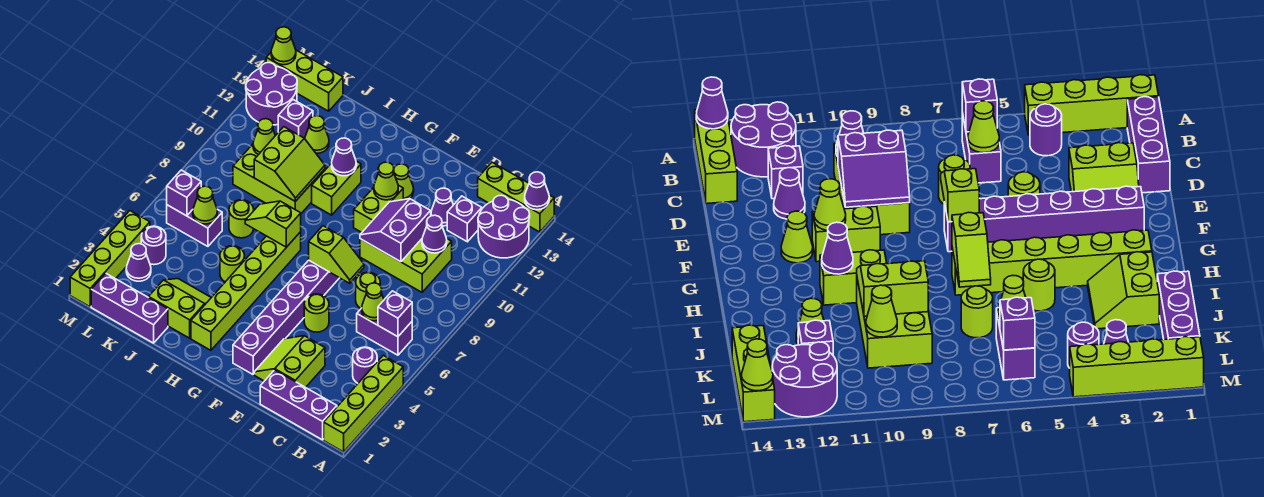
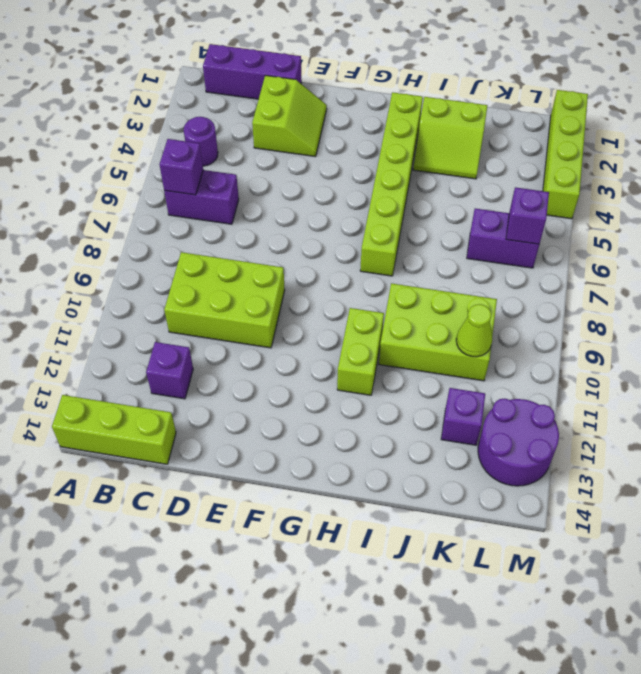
none -> lime 1x4 brick [324,355,403,452]
none -> purple 2x2 round brick [478,195,530,258]
none -> lime 1x1 round brick [356,272,380,308]
none -> purple 1x1 cone [431,188,453,226]

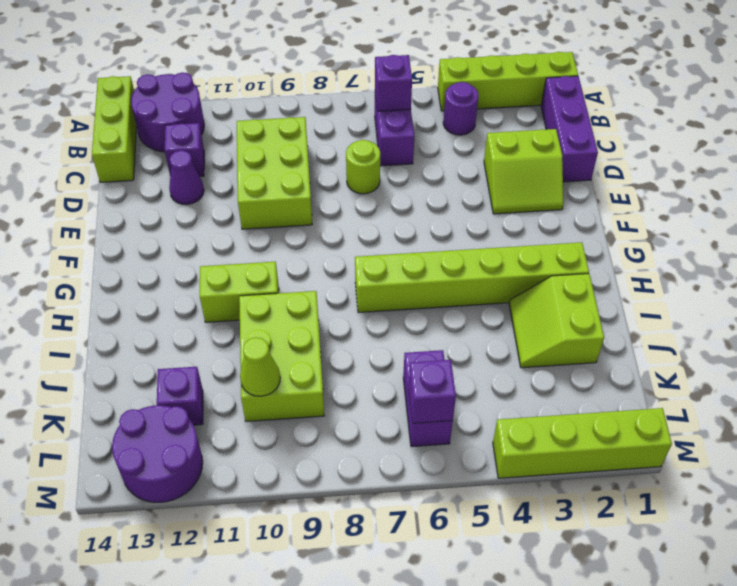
none -> lime 1x1 round brick [304,294,329,332]
none -> purple 1x6 brick [233,260,339,374]
none -> lime 1x2 brick [354,185,403,232]
none -> lime 1x1 cone [394,164,414,200]

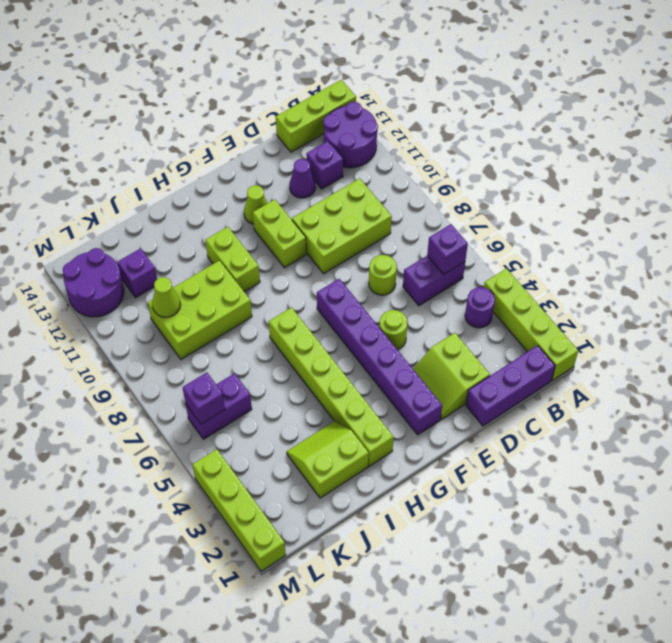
none -> lime 1x1 round brick [220,246,245,282]
none -> purple 1x3 brick [91,273,168,343]
none -> lime 1x1 round brick [229,200,254,238]
none -> lime 1x1 cone [305,116,329,153]

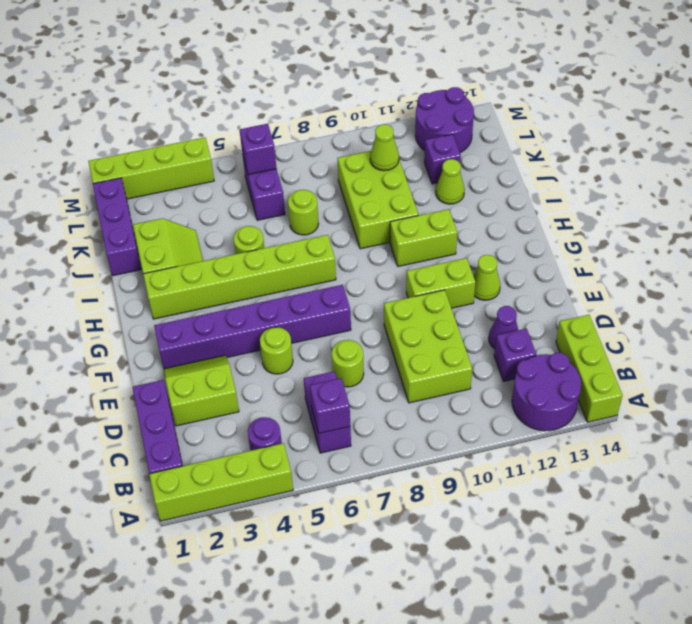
none -> lime 1x3 brick [266,50,343,111]
none -> purple 1x1 cone [126,244,151,281]
none -> purple 1x1 round brick [141,226,166,265]
none -> purple 1x1 cone [525,172,549,210]

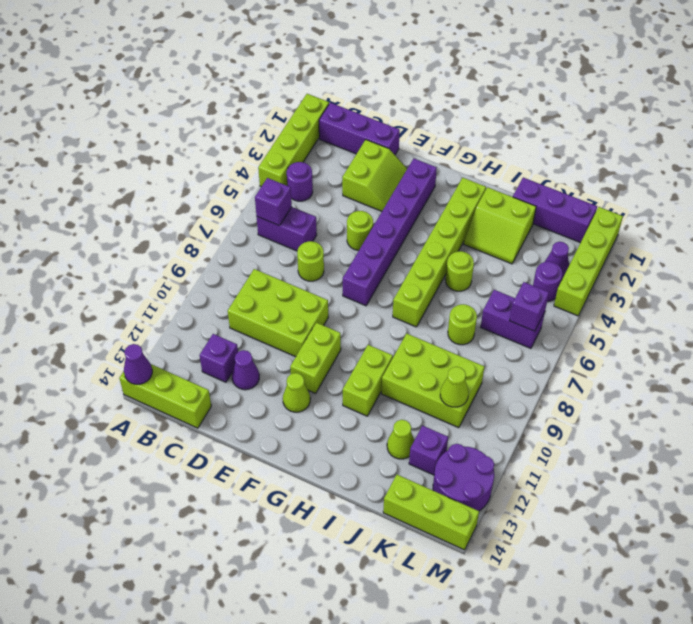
none -> purple 2x2 round brick [478,195,530,258]
none -> lime 1x1 cone [362,283,384,321]
none -> purple 1x1 cone [422,215,447,253]
none -> purple 2x2 slope [360,199,431,262]

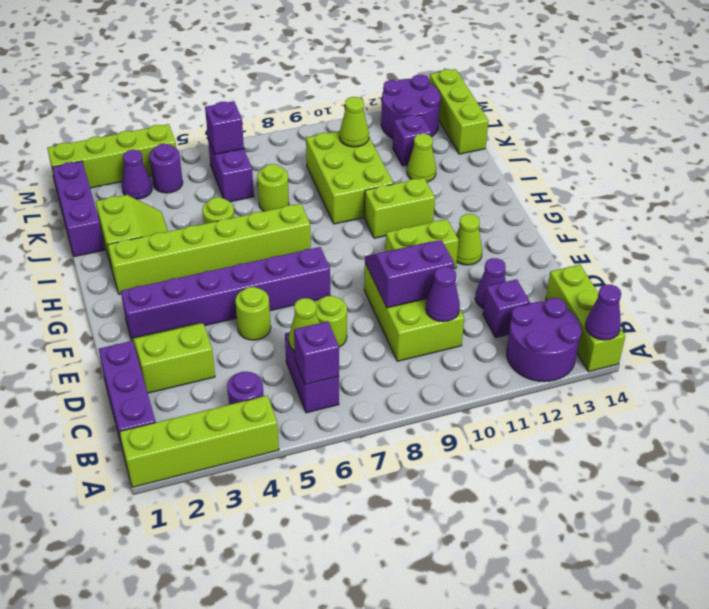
none -> lime 1x2 slope [309,226,364,283]
none -> lime 1x1 cone [374,162,398,200]
none -> lime 1x2 slope [245,201,301,247]
none -> purple 1x1 cone [332,138,356,176]

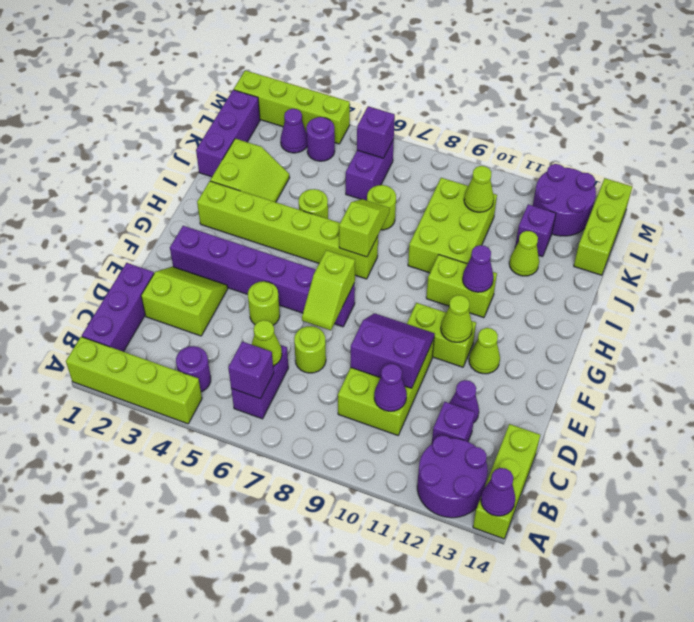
none -> lime 2x2 slope [254,127,325,201]
none -> lime 1x1 cone [193,186,217,224]
none -> lime 1x1 cone [271,27,296,65]

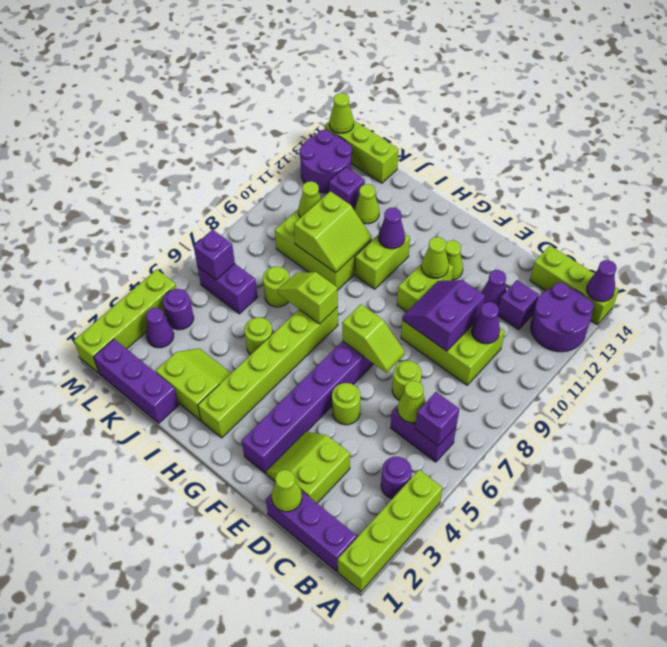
lime 1x1 cone [272,470,302,512] -> lime 1x1 cone moved to [193,186,217,224]

